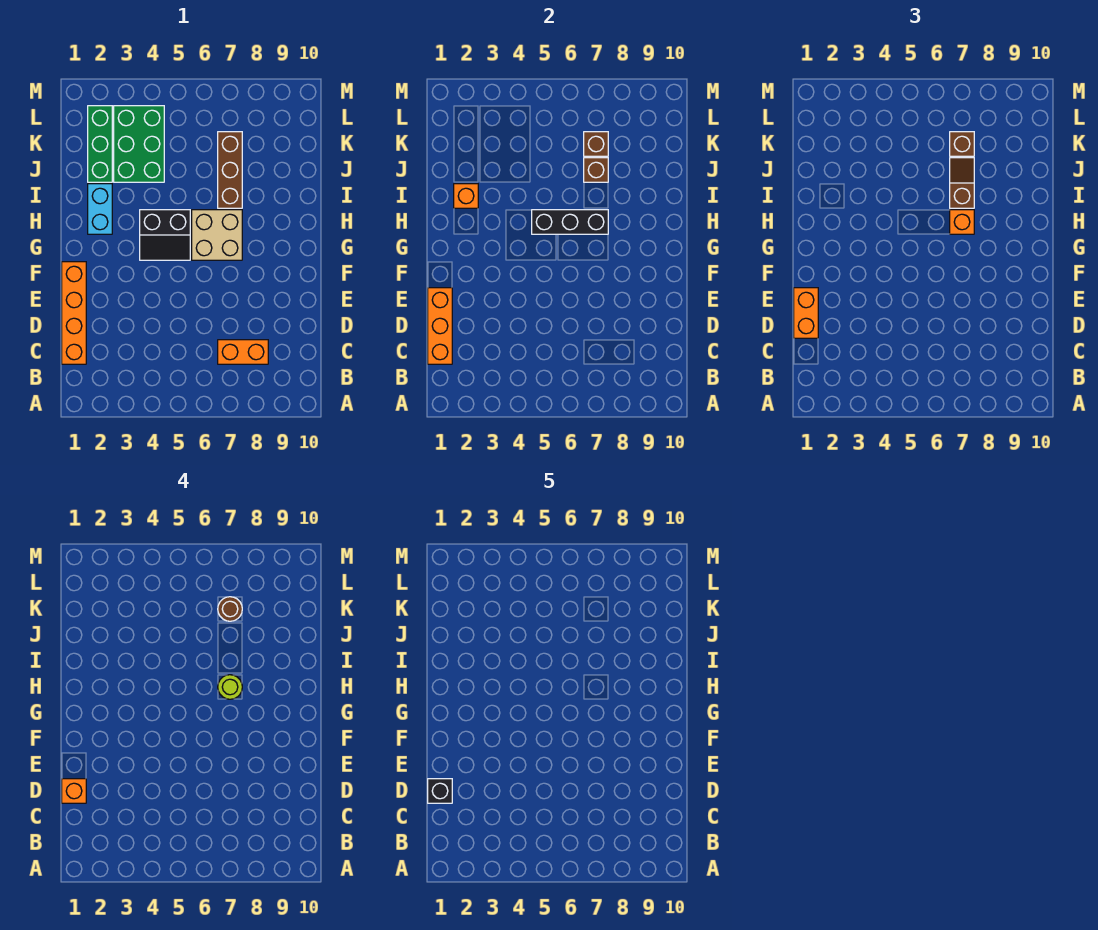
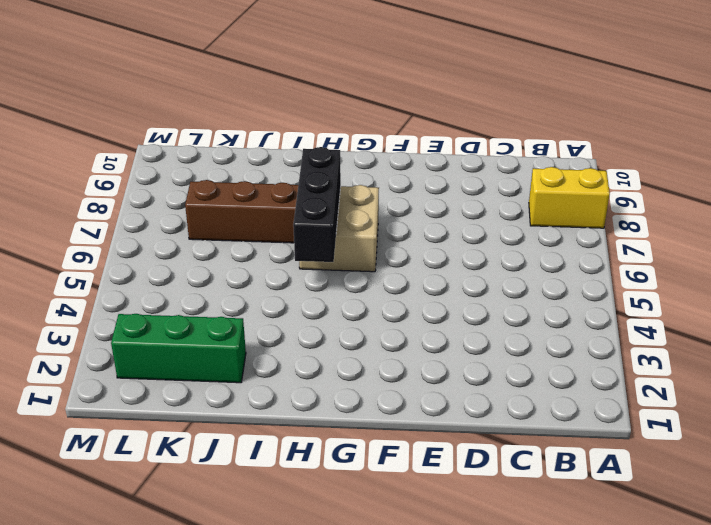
yellow 1x2 brick [529,167,610,228] -> none
none -> orange 1x4 brick [62,262,86,364]
none -> orange 1x2 brick [218,340,268,364]
none -> black 2x2 slope [140,210,190,260]

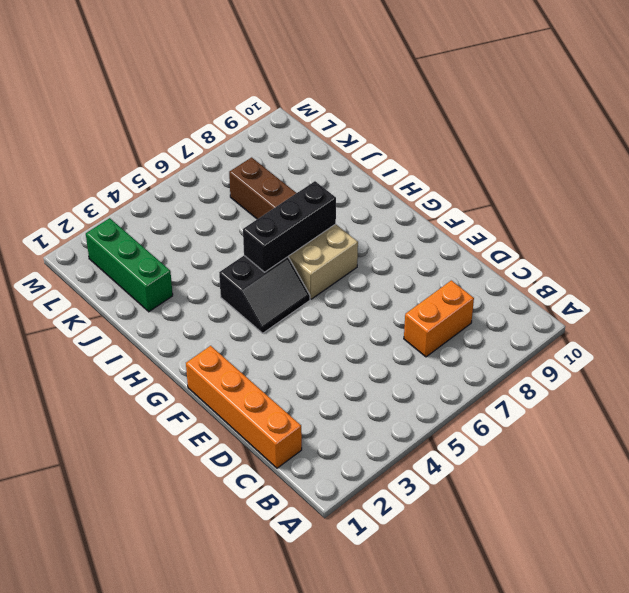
none -> cyan 1x2 brick [88,184,112,234]
none -> green 2x3 brick [114,106,164,182]
none -> orange 1x3 brick [428,288,452,364]

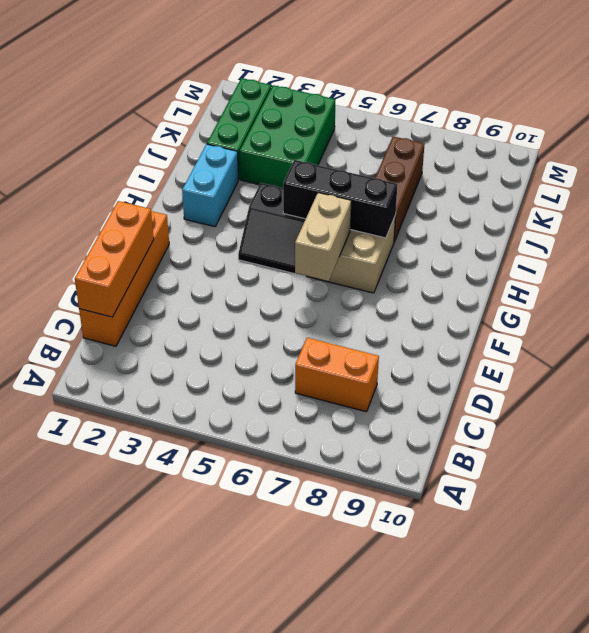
tan 1x2 brick [295,193,351,281] -> none
none -> orange 1x1 brick [454,184,478,208]
none -> brown 1x1 brick [584,158,608,182]
none -> brown 1x1 brick [584,132,608,156]

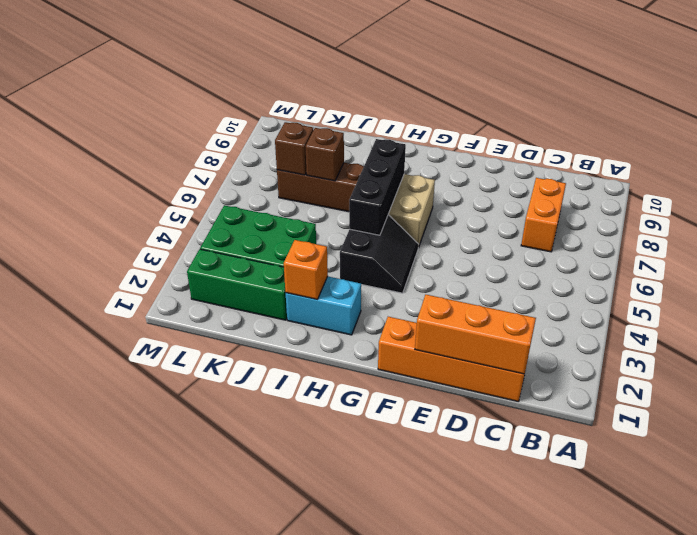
none -> orange 1x2 brick [794,288,818,338]
none -> orange 1x1 brick [950,210,974,234]
none -> brown 1x2 slope [950,158,974,208]

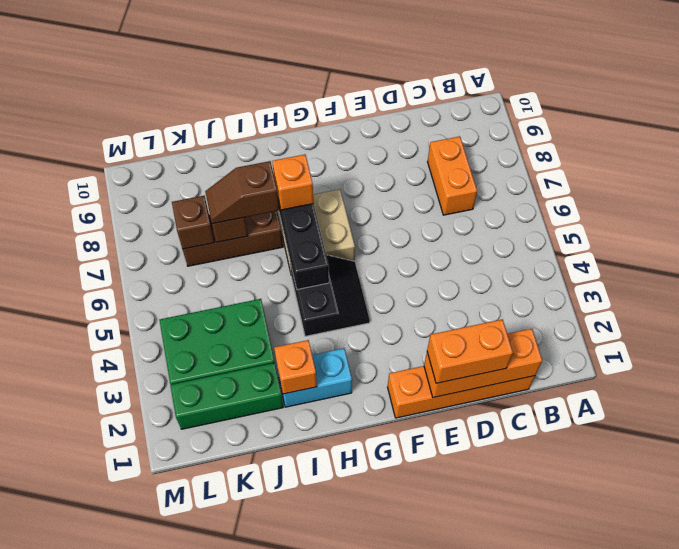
none -> brown 1x1 brick [950,132,974,156]
none -> orange 1x1 brick [62,779,86,803]
none -> lime 1x1 round brick [218,675,242,699]

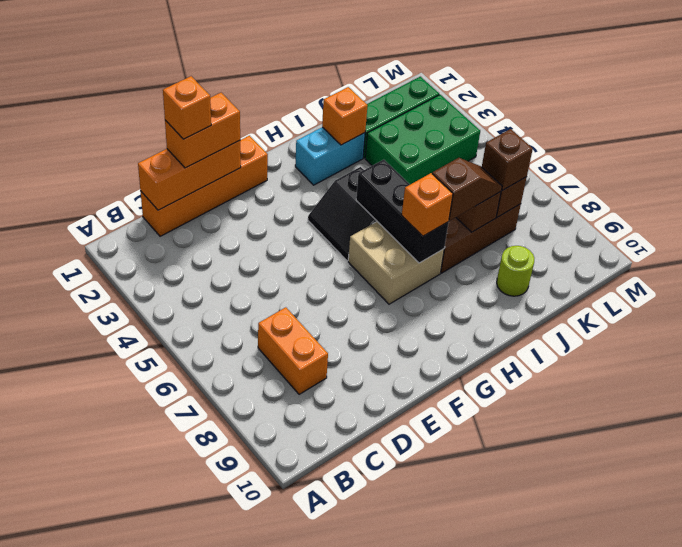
lime 1x1 round brick [497,246,534,296] -> lime 1x1 round brick moved to [218,675,242,699]
none -> brown 1x1 round brick [218,597,242,621]
none -> black 1x1 brick [428,779,452,803]

